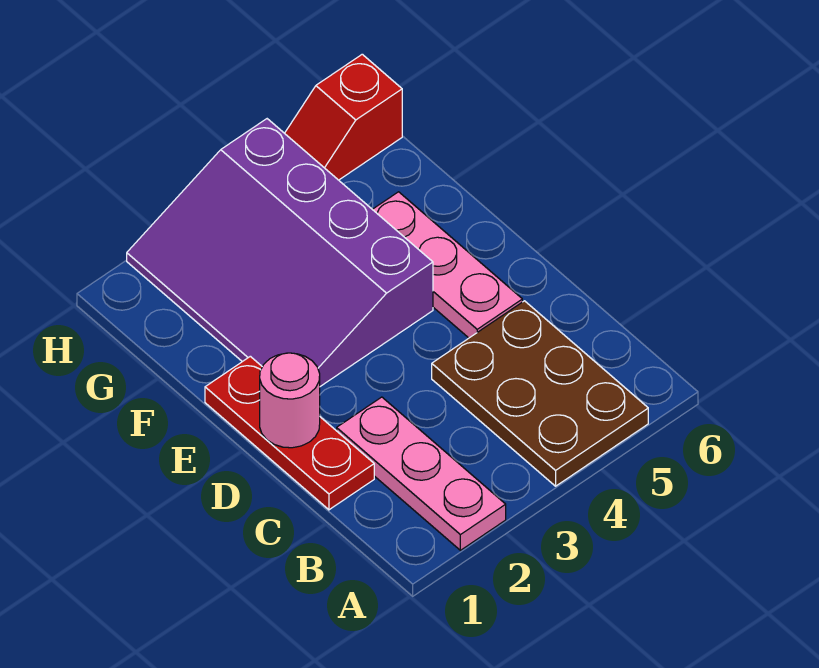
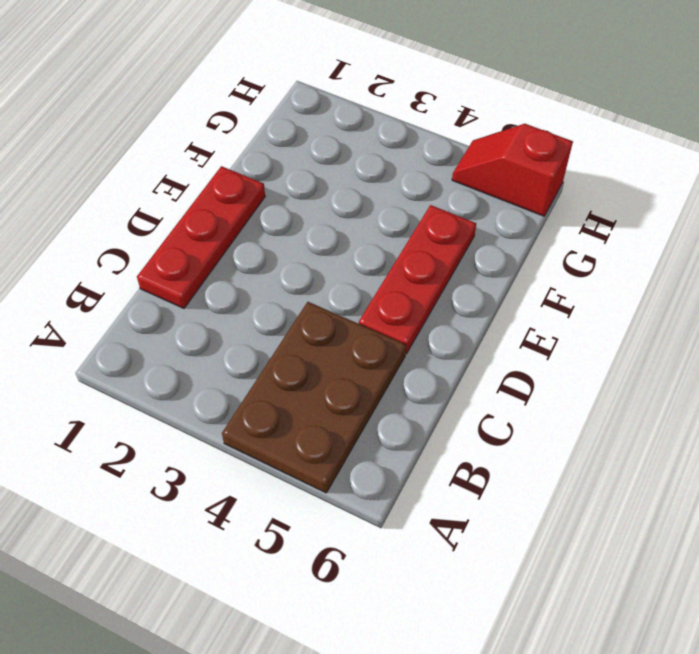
red 1x3 plate [359,205,476,354] -> pink 1x3 plate [372,192,522,338]
none -> pink 1x3 plate [337,397,506,550]
none -> purple 3x4 slope [127,119,433,386]

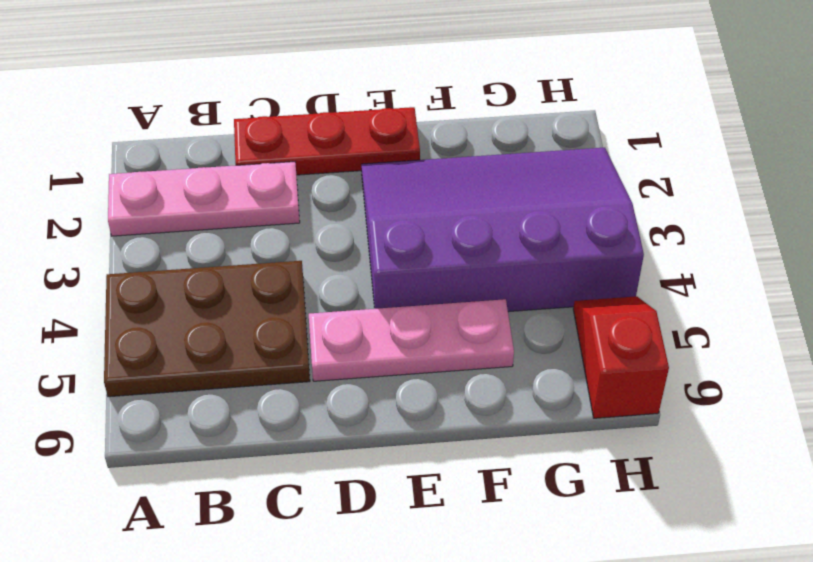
none -> pink 1x1 round brick [260,353,320,448]

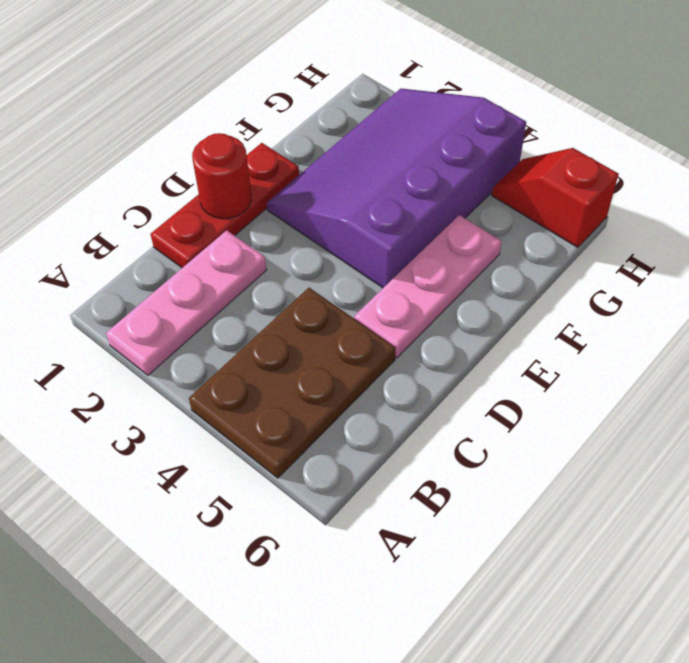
red 1x1 round brick [192,133,251,219] -> pink 1x1 round brick [260,353,320,448]

